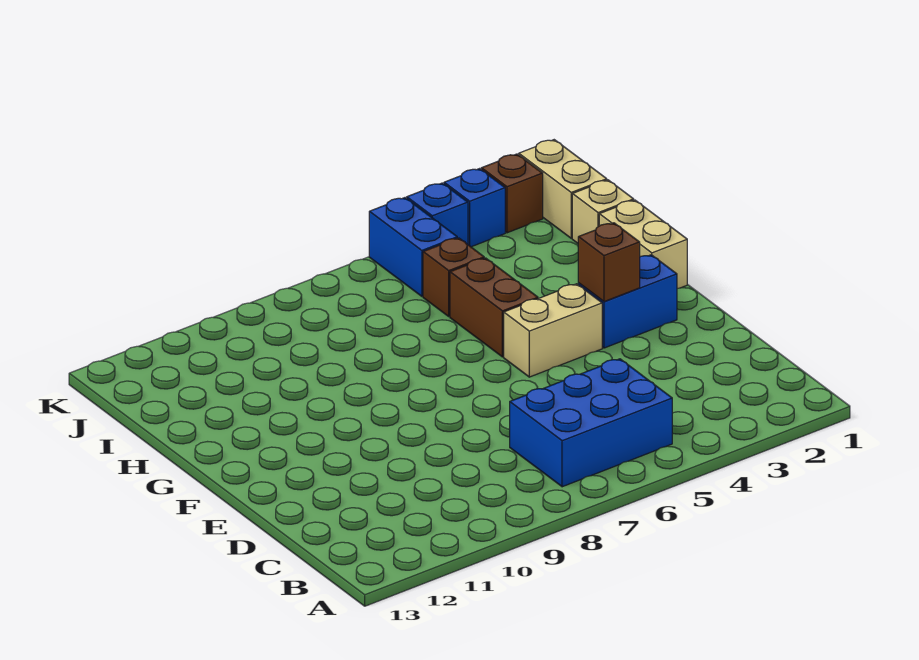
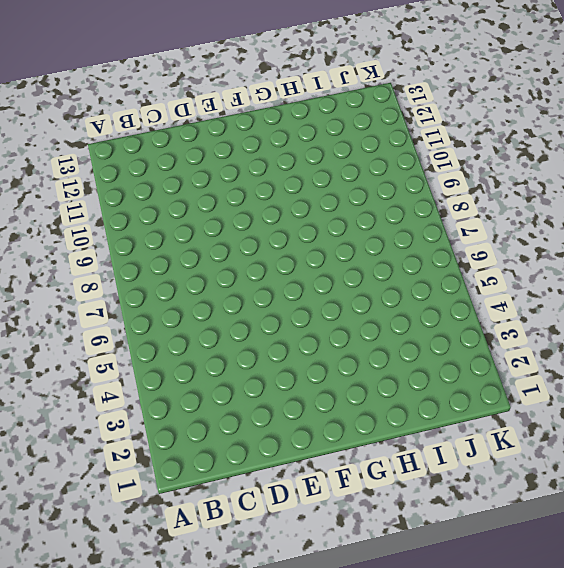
none -> blue 2x3 brick [510,359,672,487]
none -> blue 1x2 brick [578,255,677,348]
none -> tan 1x2 brick [504,284,602,377]

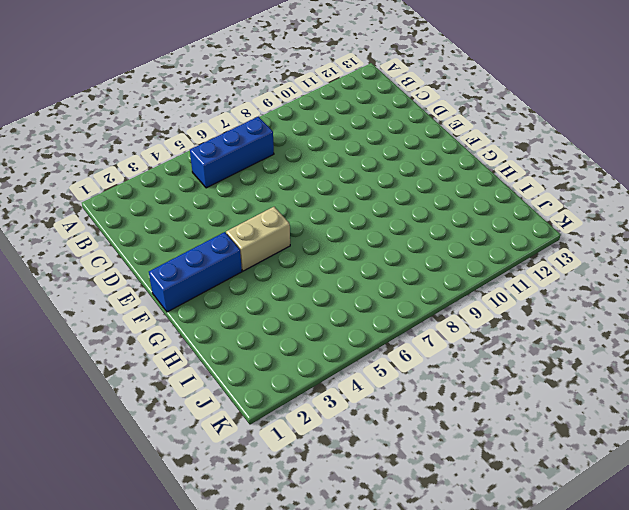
blue 1x3 brick [190,117,274,188] -> blue 2x3 brick [510,359,672,487]
blue 1x3 brick [149,232,242,312] -> blue 1x2 brick [578,255,677,348]
none -> tan 1x2 brick [599,200,687,289]
none -> brown 1x2 brick [450,258,538,357]
none -> tan 1x1 brick [572,180,634,243]

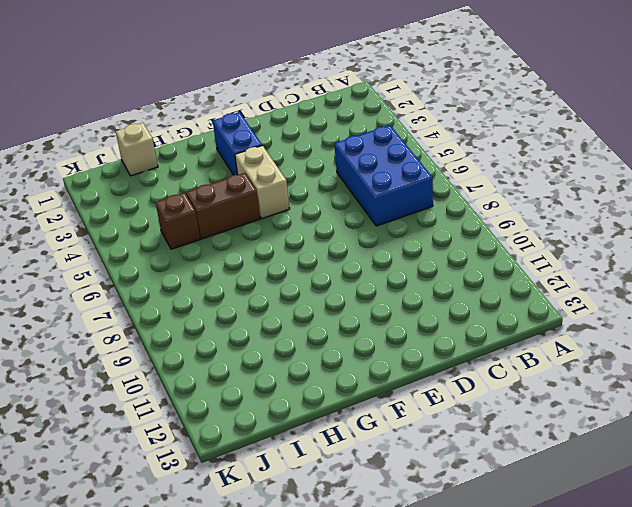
none -> tan 1x2 brick [599,200,687,289]
none -> tan 1x2 brick [519,140,607,238]
none -> blue 1x2 brick [369,198,457,296]

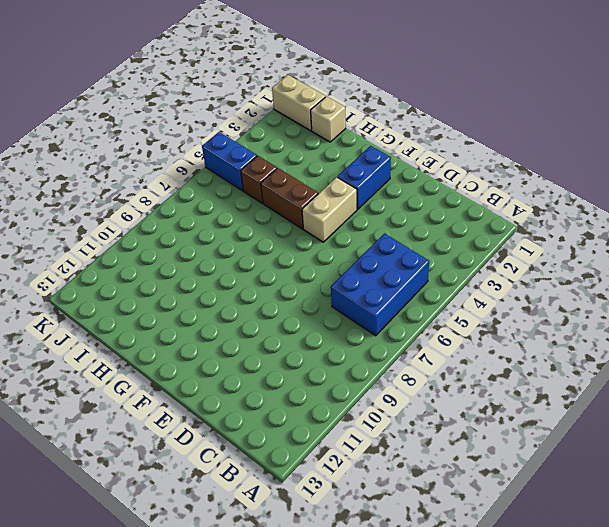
none -> tan 1x2 brick [599,200,687,289]
none -> brown 1x1 brick [481,154,543,233]
none -> blue 1x1 brick [444,169,505,247]

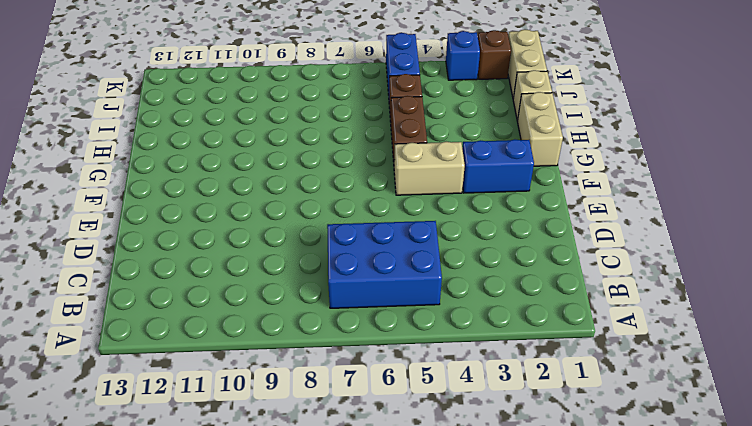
none -> blue 1x1 brick [407,183,468,244]
none -> brown 1x1 brick [578,223,640,302]

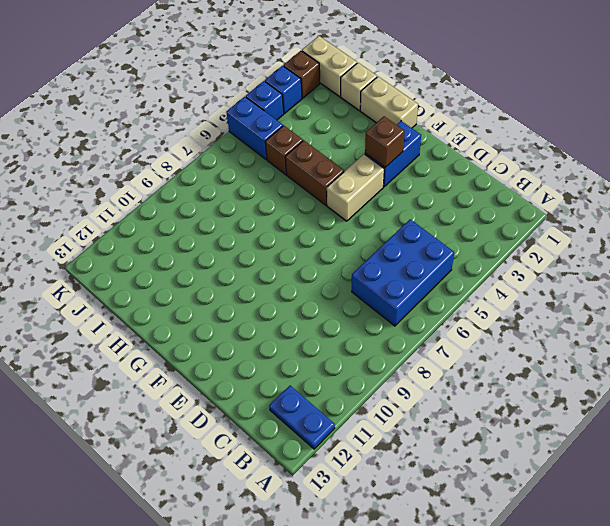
blue 1x2 plate [269,386,335,449] -> none

